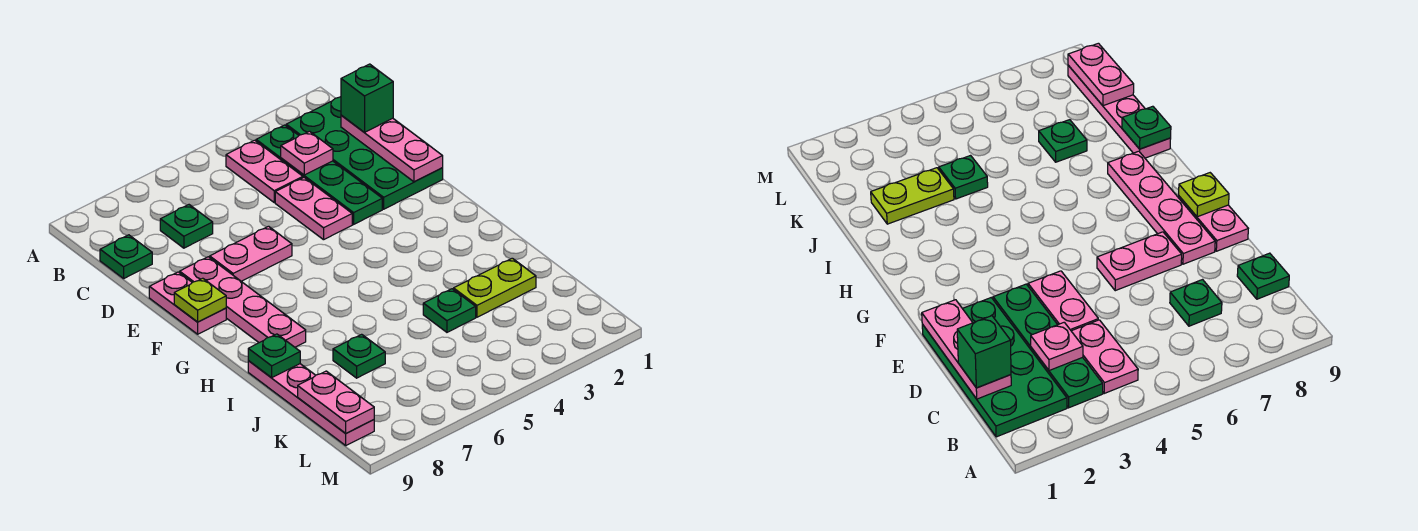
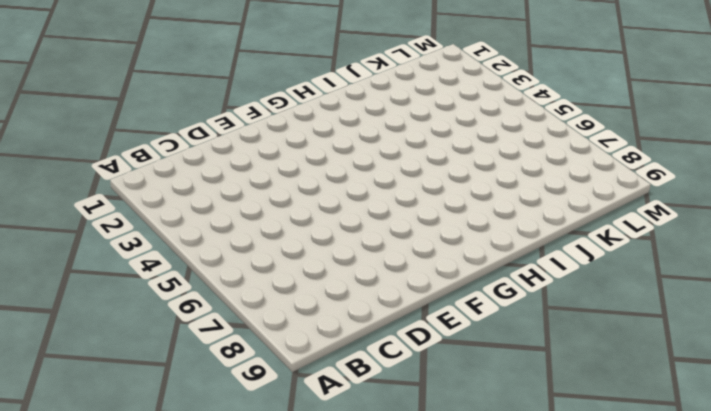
none -> green 2x4 plate [286,97,443,209]
none -> green 1x4 plate [256,125,382,224]
none -> pink 1x2 plate [226,140,303,202]

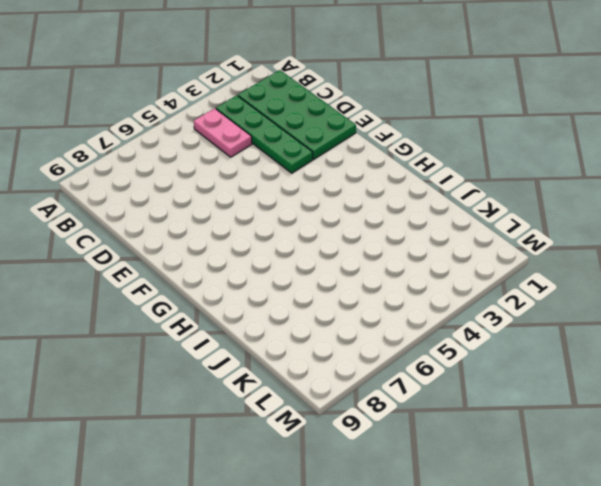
none -> green 1x1 plate [160,205,213,248]
none -> green 1x1 plate [100,235,152,278]
none -> pink 1x2 plate [275,178,352,240]

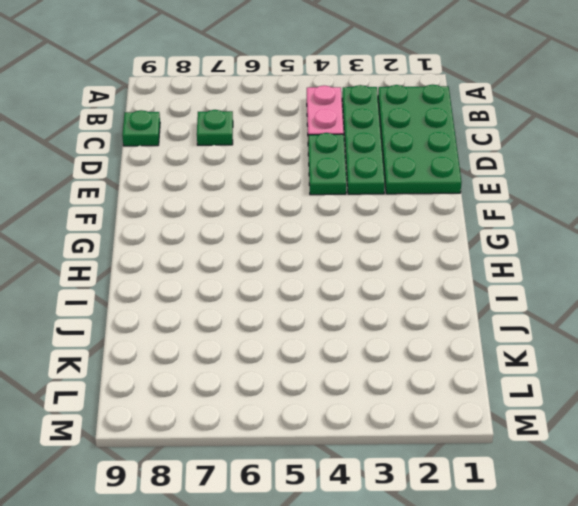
green 1x2 plate [308,133,346,195] -> pink 1x2 plate [275,178,352,240]
none -> pink 1x2 plate [210,226,292,281]
none -> pink 1x4 plate [180,257,306,347]
none -> pink 1x2 plate [149,272,226,334]

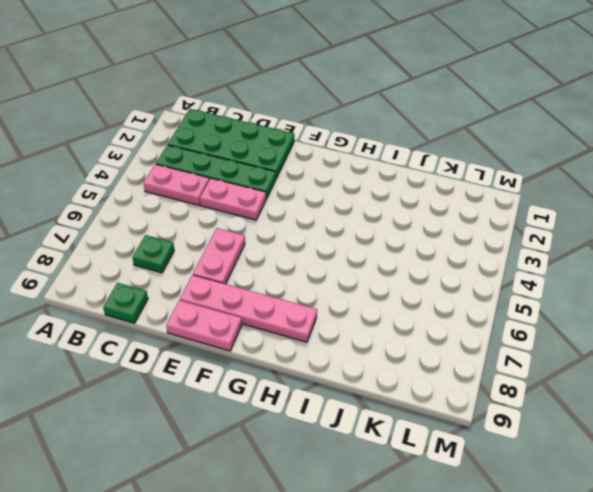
none -> pink 1x4 plate [248,361,374,445]
none -> lime 1x2 plate [454,258,536,317]
none -> green 1x1 plate [423,289,476,332]

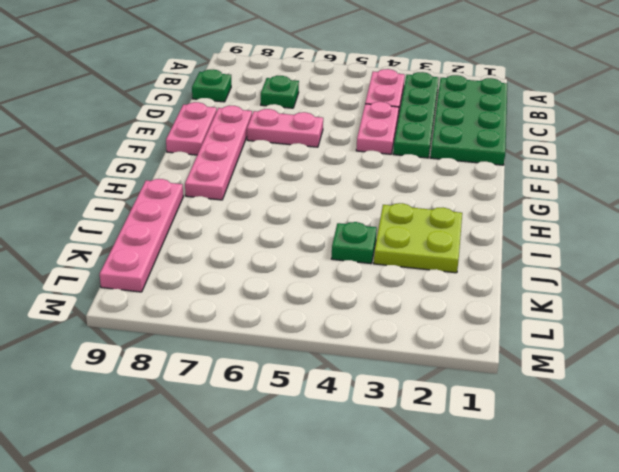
lime 2x2 plate [374,203,462,273] -> lime 1x2 plate [454,258,536,317]
none -> green 1x1 plate [333,334,385,378]
none -> pink 1x3 plate [341,115,443,182]
none -> pink 1x1 plate [281,131,333,175]

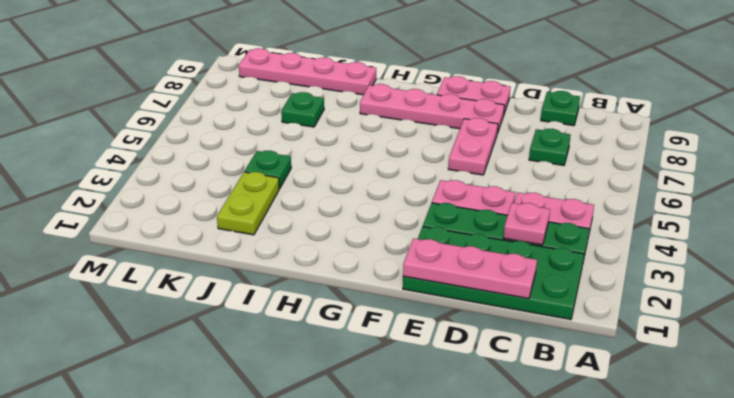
none -> lime 1x1 plate [174,278,226,322]
none -> green 1x1 plate [248,334,300,378]
none -> pink 1x2 plate [298,371,374,433]

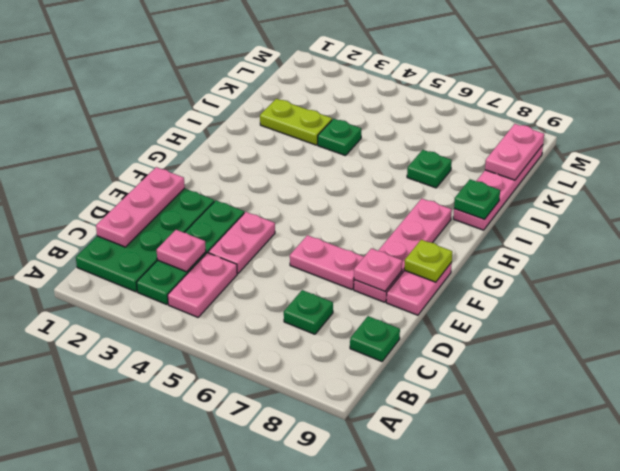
pink 1x1 plate [354,248,402,291] -> none
none -> green 1x1 brick [341,64,393,132]

